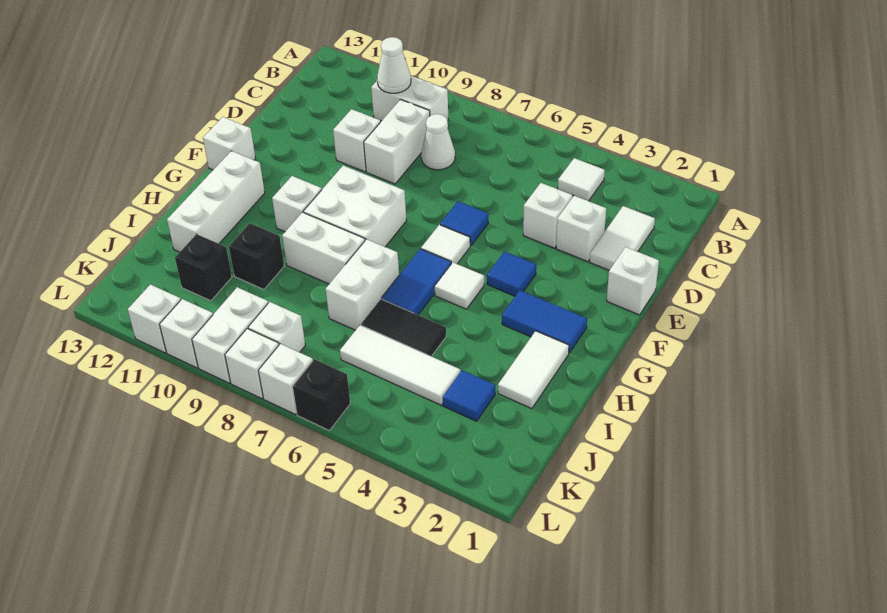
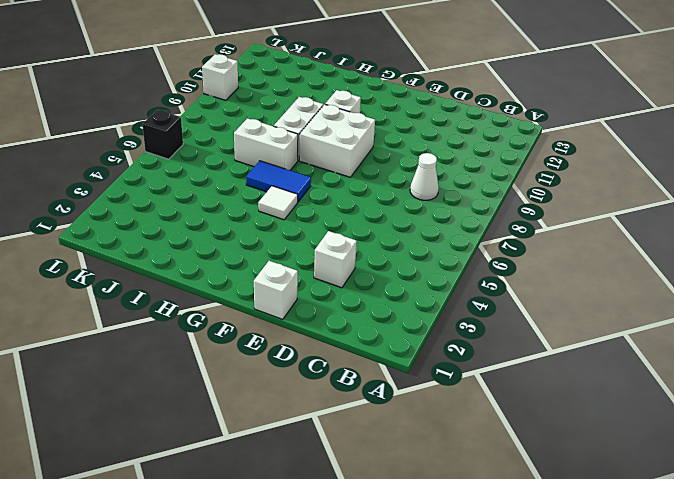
none -> white 1x1 tile [558,158,605,201]
none -> white 1x2 brick [371,76,449,121]
none -> white 1x2 tile [590,206,655,270]
none -> white 1x2 brick [364,100,430,184]

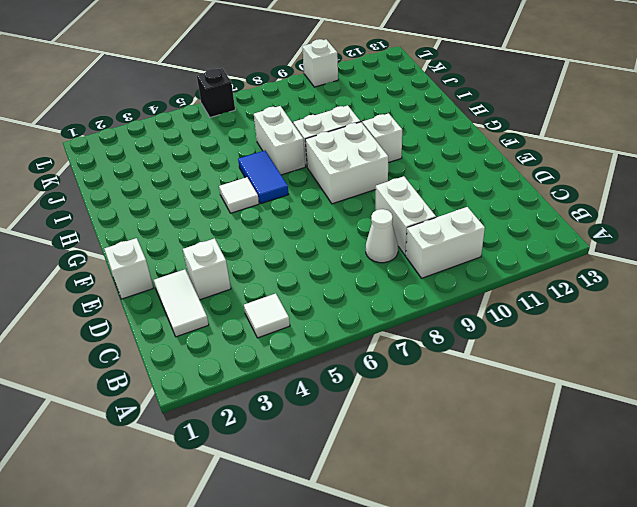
none -> white 1x1 brick [523,183,572,248]
none -> white 1x1 brick [333,109,380,172]
none -> blue 1x1 tile [440,201,488,246]
none -> blue 1x1 tile [487,251,536,296]

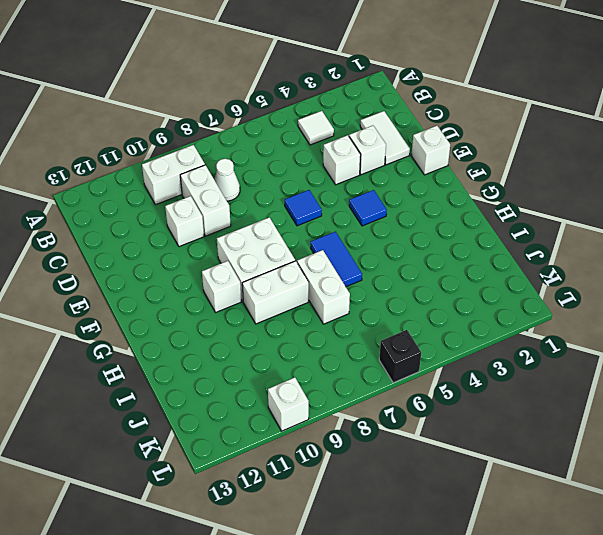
none -> white 1x1 tile [421,225,470,264]
none -> white 1x1 brick [203,117,256,170]
none -> blue 1x2 tile [502,290,587,353]
none -> white 1x1 tile [434,263,484,309]

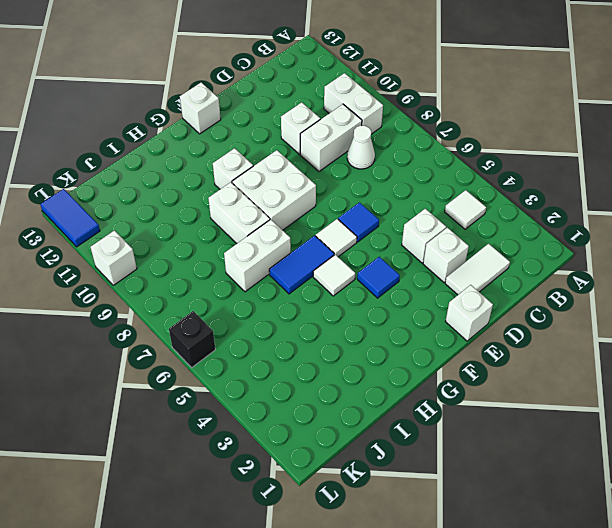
blue 1x2 tile [40,189,100,247] -> blue 1x2 tile moved to [502,290,587,353]
none -> white 1x3 brick [167,151,265,252]
none -> white 1x2 tile [498,331,569,409]
none -> black 1x2 tile [361,299,446,356]
none -> black 1x1 brick [229,223,284,290]

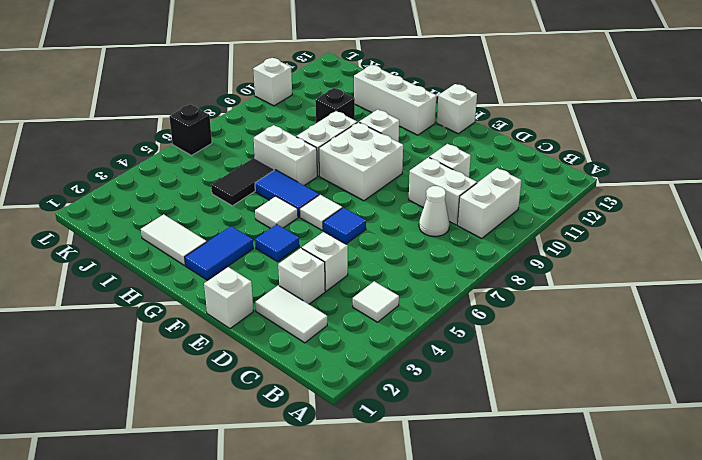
none -> blue 1x1 tile [443,370,495,421]
none -> white 1x3 tile [340,325,460,405]
none -> black 1x1 brick [175,234,232,301]
none -> white 1x1 brick [248,302,305,352]

